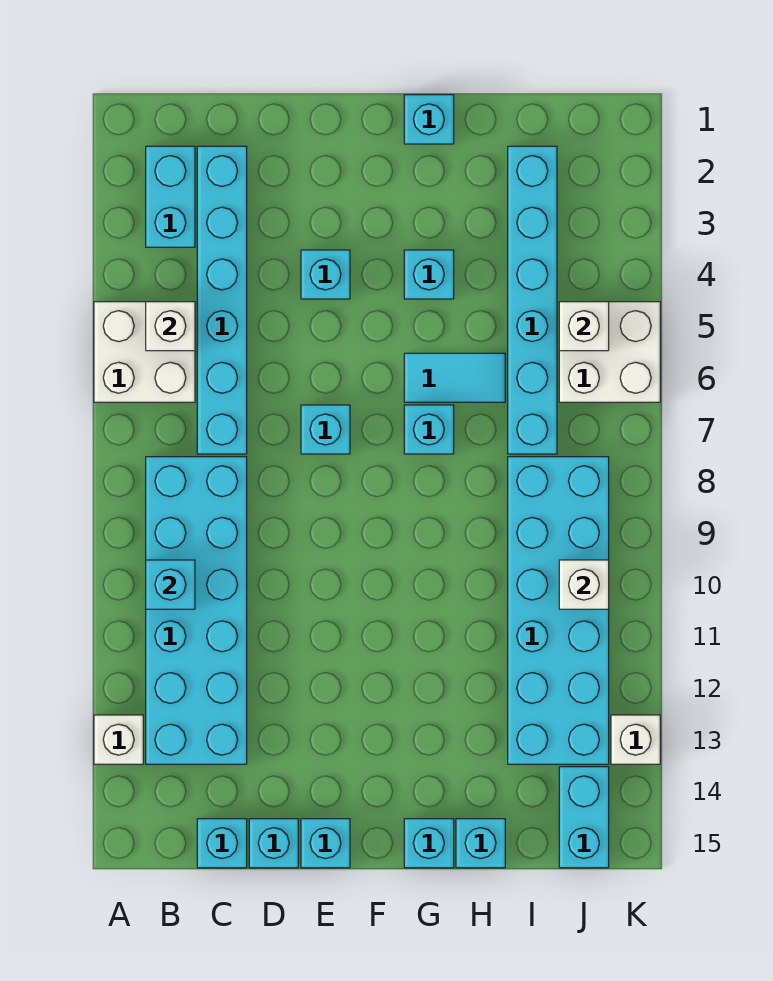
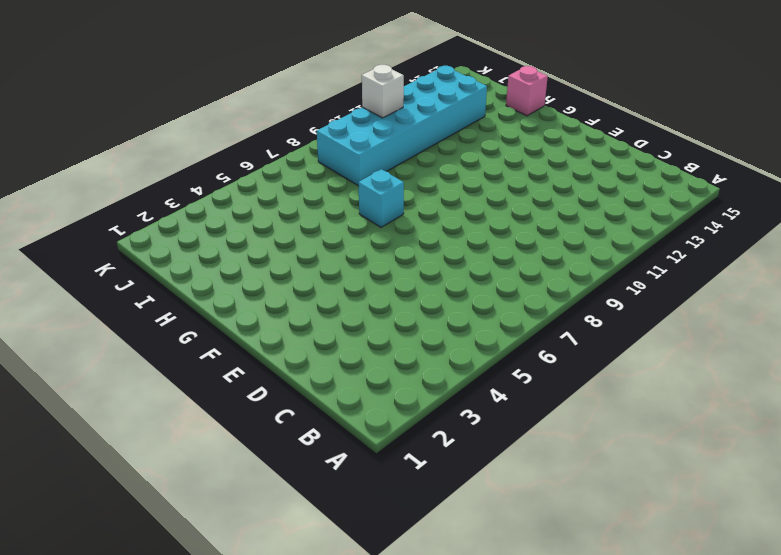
pink 1x1 brick [506,66,548,116] -> cyan 1x1 brick [456,819,505,868]
none -> white 2x2 brick [94,302,195,402]
none -> white 1x1 brick [94,715,143,764]
none -> cyan 1x2 brick [146,146,195,247]

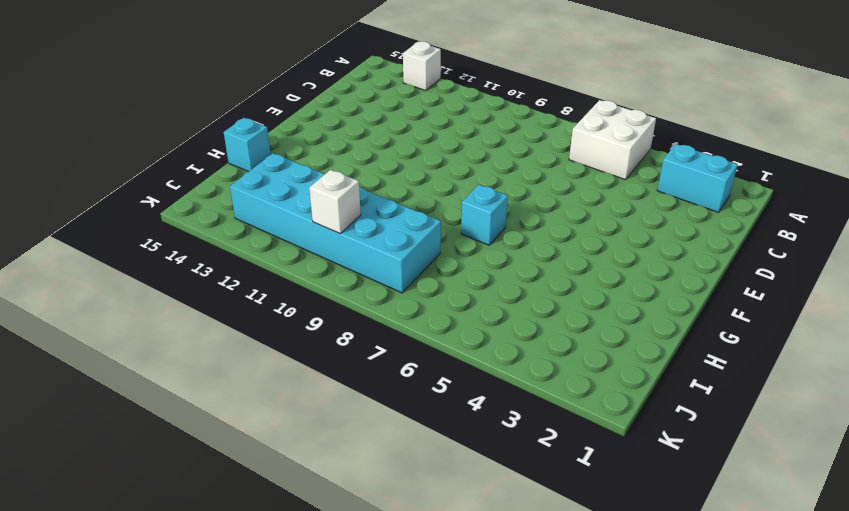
none -> cyan 2x6 brick [146,457,247,764]
none -> cyan 1x6 brick [197,146,247,454]
none -> cyan 1x1 brick [197,819,247,868]

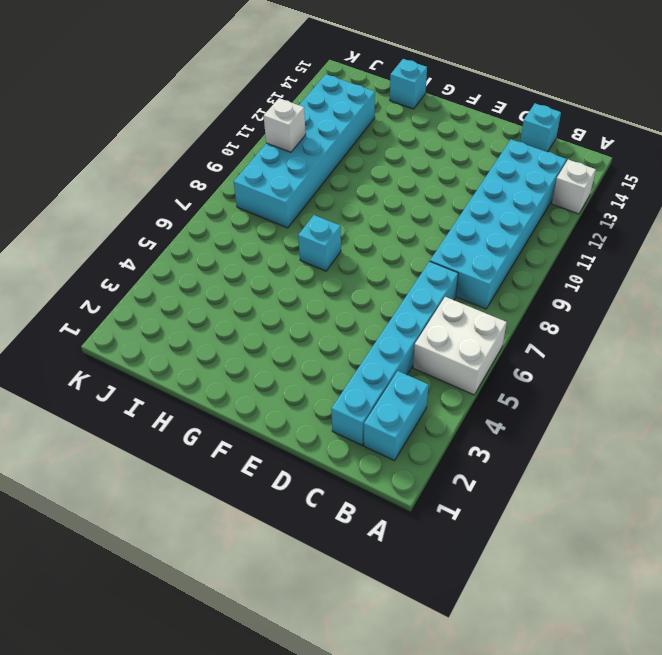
none -> cyan 1x1 brick [249,819,298,868]
none -> cyan 1x1 brick [301,250,350,299]
none -> cyan 1x1 brick [301,405,350,454]

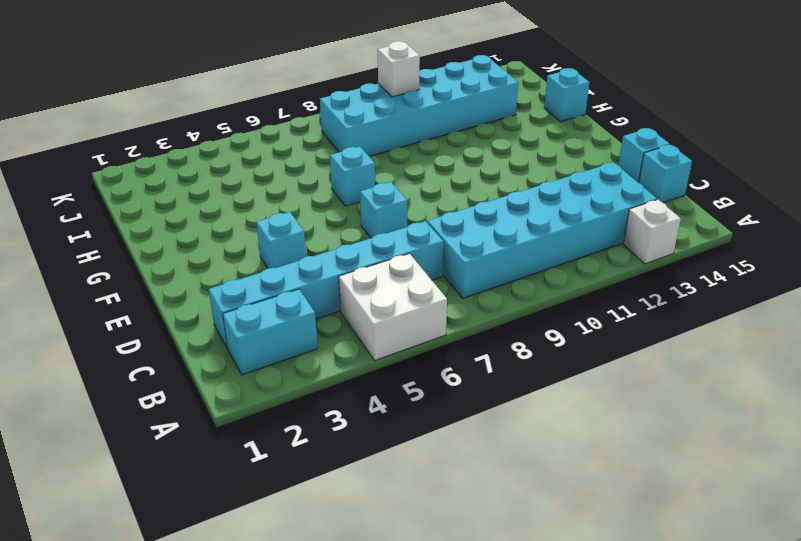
none -> cyan 1x1 brick [301,819,350,868]
none -> cyan 1x1 brick [404,95,454,144]
none -> cyan 1x1 brick [404,250,454,299]

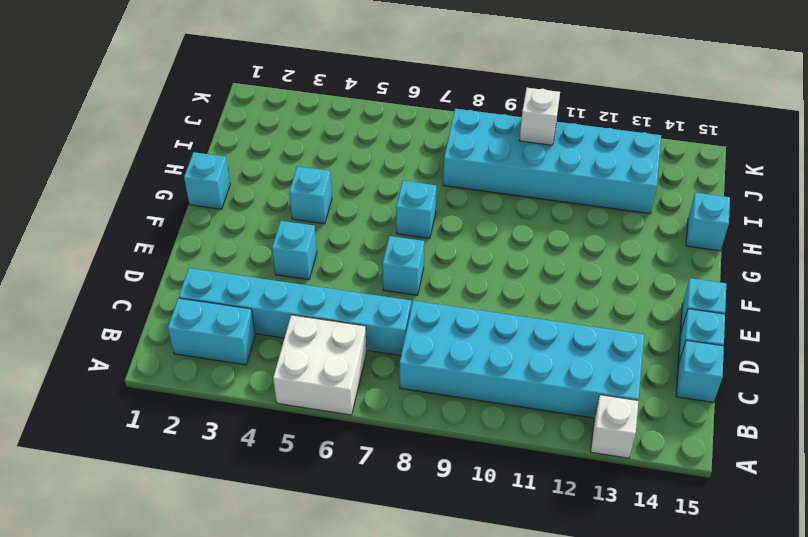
none -> cyan 1x2 tile [404,353,505,402]
none -> cyan 1x1 brick [404,819,454,868]
none -> cyan 1x6 brick [508,146,557,454]

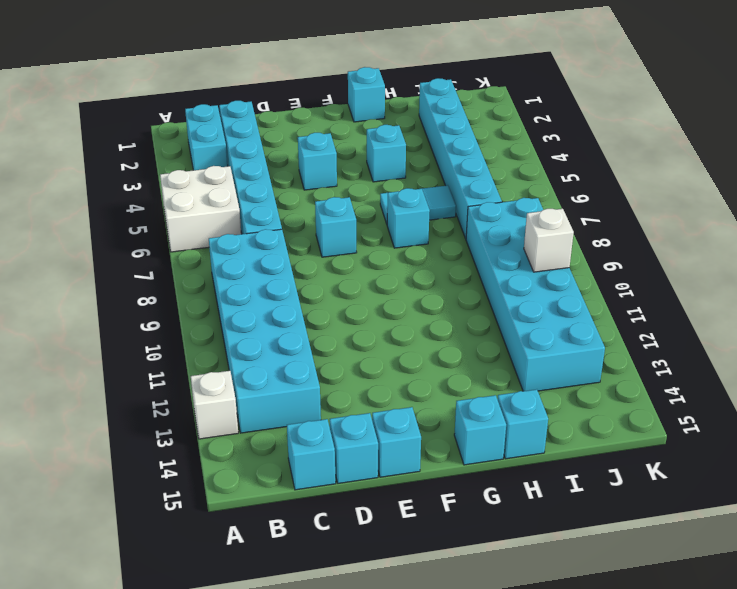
none -> white 2x2 brick [559,302,660,402]
none -> cyan 1x2 brick [559,767,609,868]
none -> white 1x1 brick [611,715,660,764]

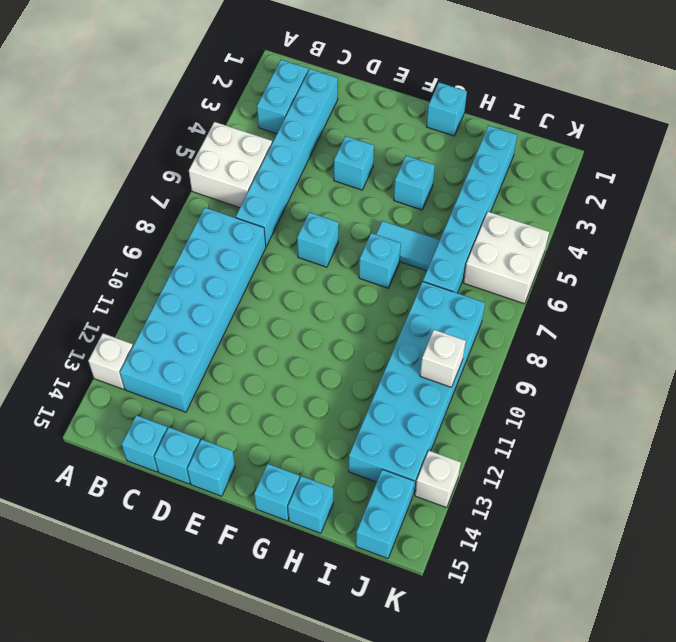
none -> white 1x1 brick [146,302,195,351]
none -> cyan 1x1 brick [146,560,195,609]
none -> white 1x1 brick [559,302,609,351]

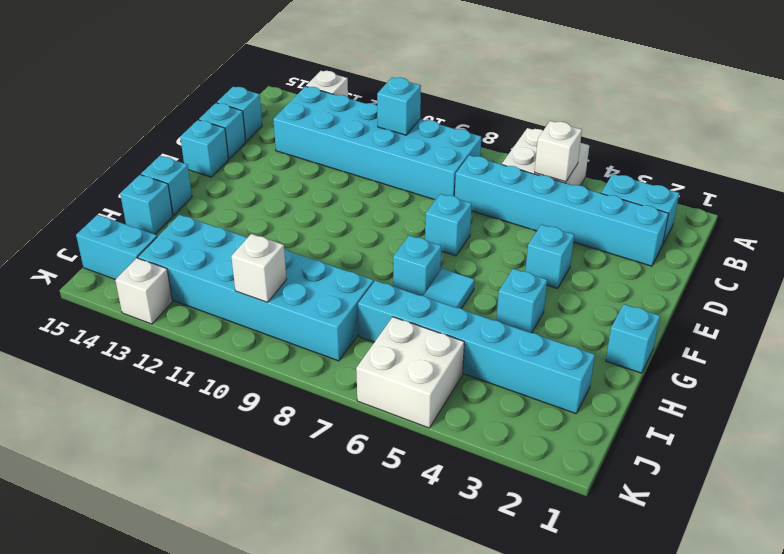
none -> white 1x1 brick [559,302,609,351]

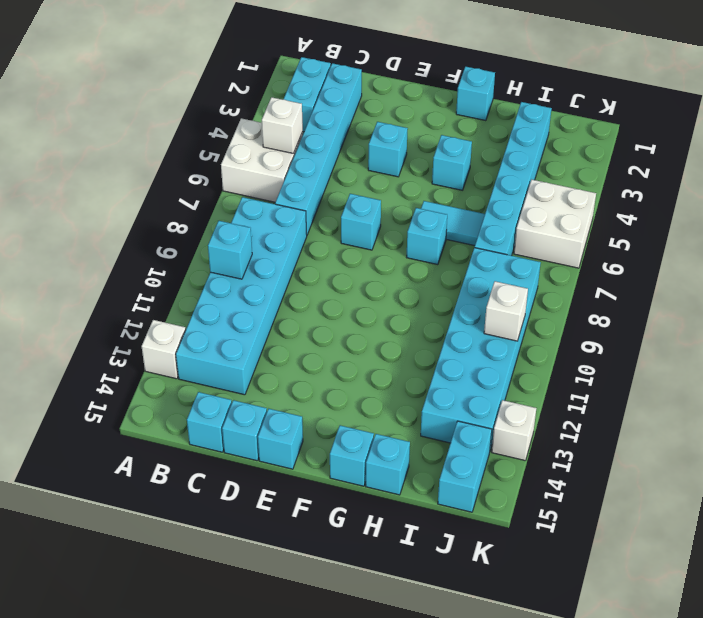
none -> white 1x1 brick [559,302,609,351]

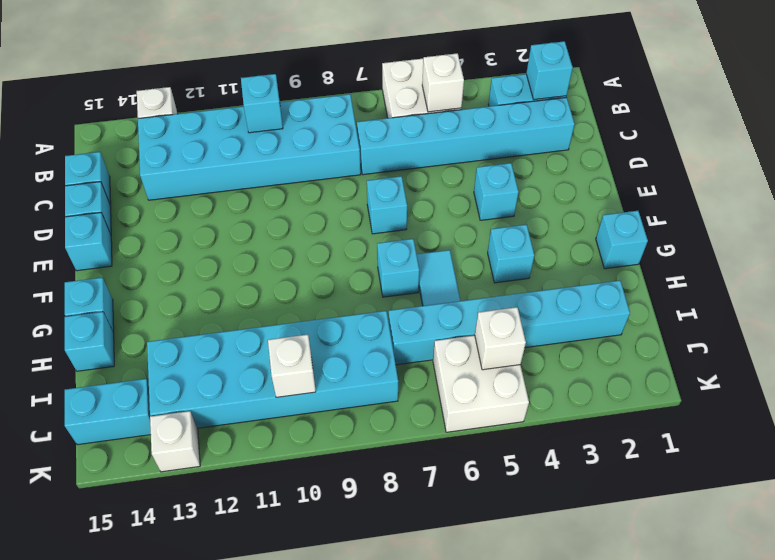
cyan 1x1 brick [526,41,573,100] -> none

